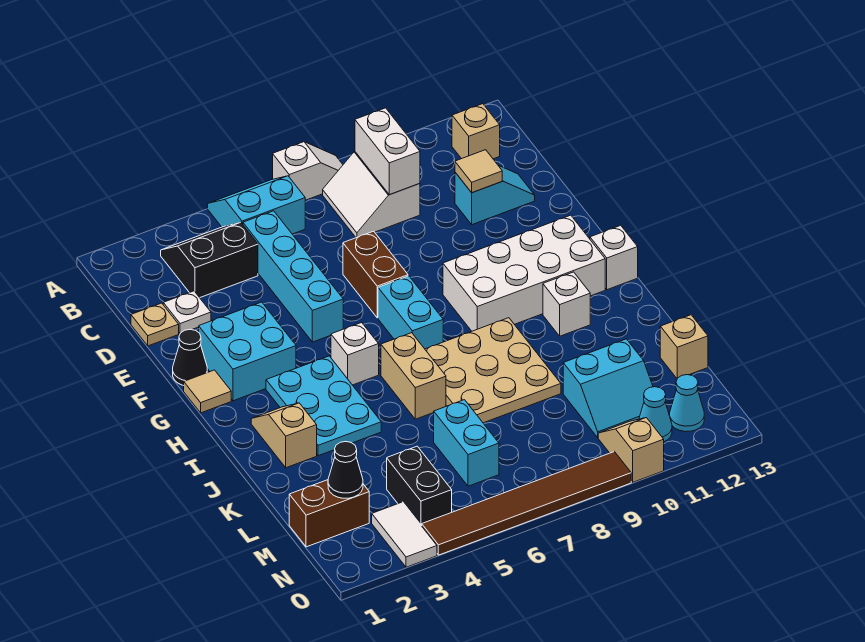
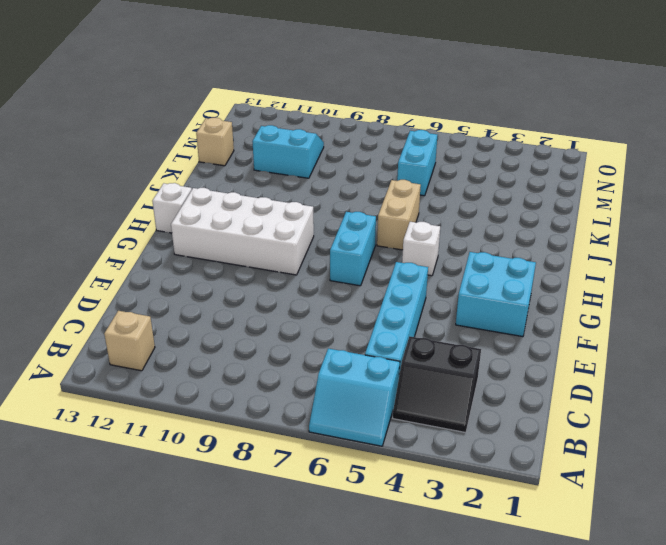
none -> white 1x2 slope [273,142,343,200]
none -> white 2x2 slope [323,152,420,238]
none -> tan 1x1 plate [131,303,179,346]
none -> white 1x1 plate [163,291,211,333]

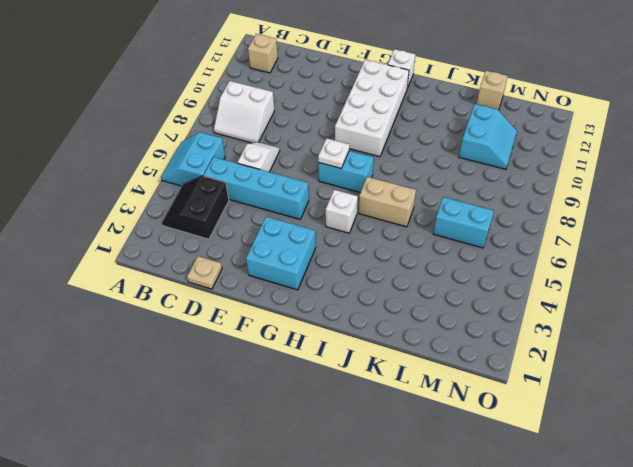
white 1x2 slope [237,142,280,172] -> white 1x2 slope moved to [273,142,343,200]
white 1x1 plate [318,138,349,169] -> white 1x1 plate moved to [163,291,211,333]
none -> cyan 1x2 slope [455,166,535,225]
none -> brown 1x2 brick [343,231,408,318]
none -> black 1x1 cone [173,329,207,386]
none -> tan 1x1 tile [184,370,231,413]

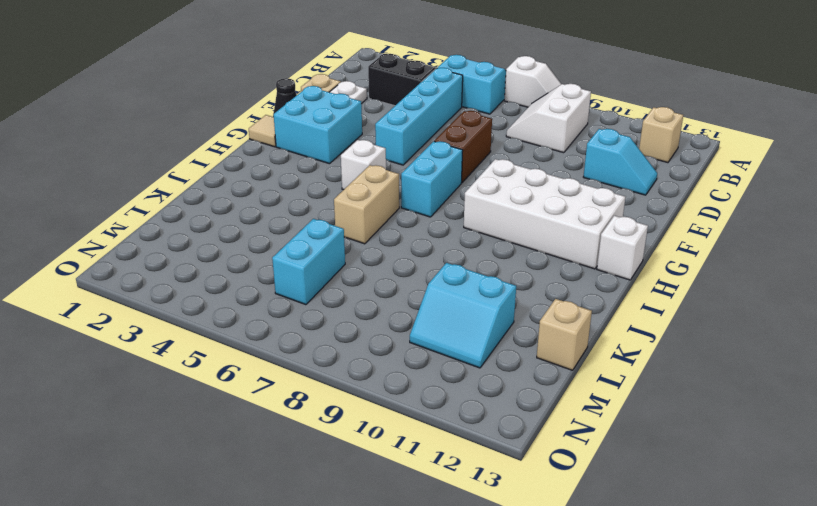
none -> cyan 2x3 plate [266,356,381,456]
none -> tan 1x2 slope [251,403,317,468]
none -> tan 3x3 plate [425,318,561,423]
none -> white 1x1 brick [543,272,590,336]

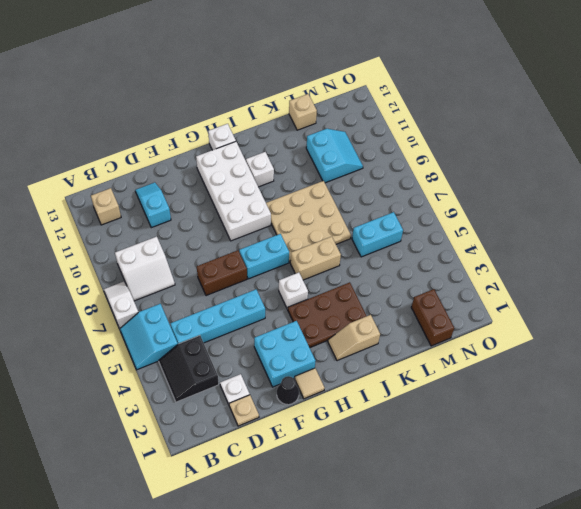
brown 2x3 plate [288,282,366,348] -> cyan 2x3 plate [266,356,381,456]
none -> black 1x2 brick [387,446,452,526]
none -> white 1x2 tile [372,502,437,567]
none -> tan 1x2 slope [598,418,664,482]
none -> cyan 1x1 cone [639,387,672,442]

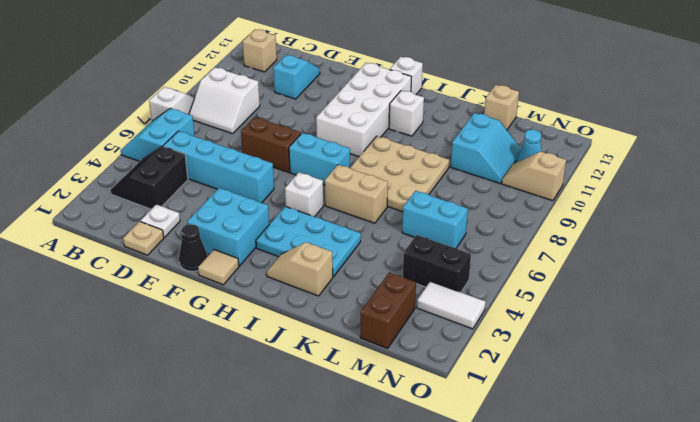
none -> cyan 1x1 cone [670,375,704,432]
none -> brown 1x6 tile [422,452,631,555]
none -> white 1x2 brick [355,108,420,195]
none -> tan 1x1 tile [455,150,502,193]

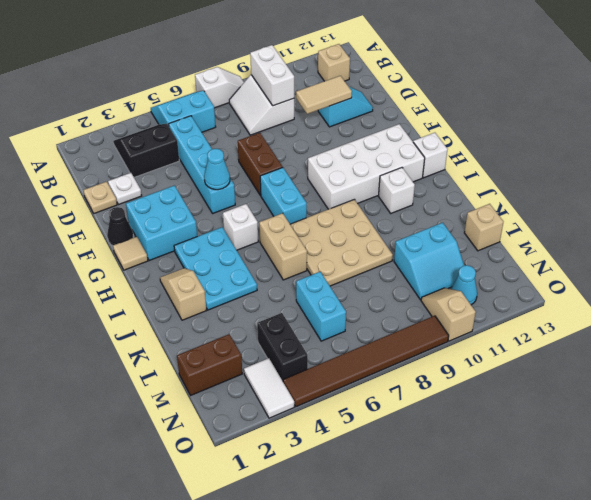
tan 1x2 tile [296,76,352,114] -> tan 1x1 tile [455,150,502,193]
cyan 1x1 cone [204,149,230,190] -> cyan 1x1 cone moved to [670,375,704,432]
none -> black 1x1 cone [328,442,363,498]

